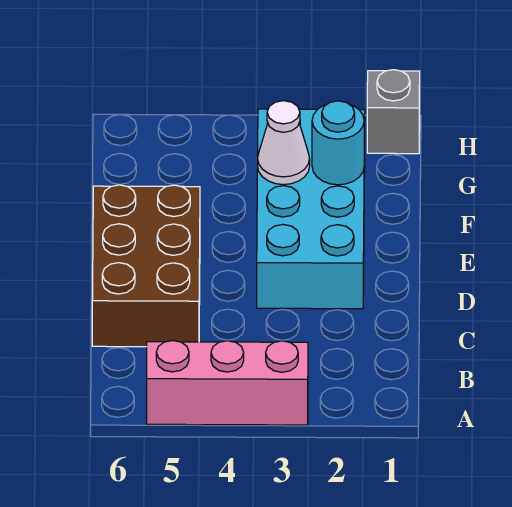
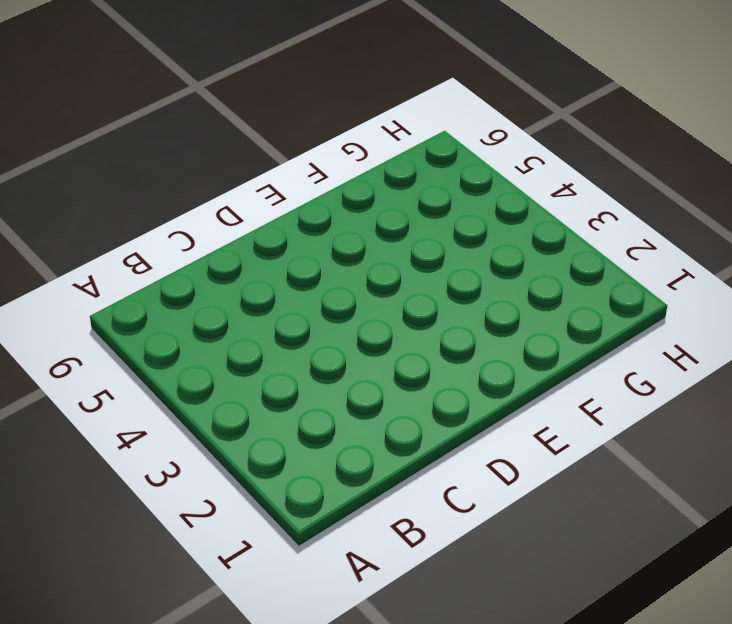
none -> pink 1x3 brick [147,341,308,425]
none -> brown 2x3 brick [92,185,200,347]

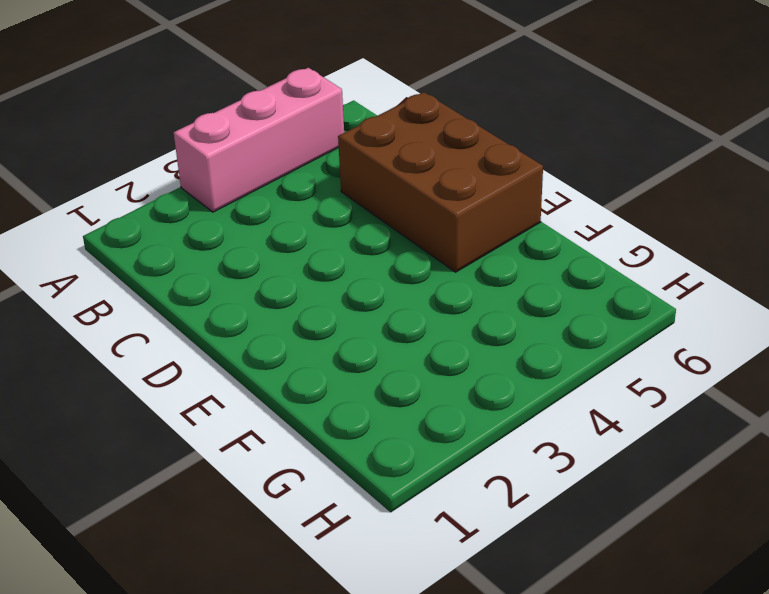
none -> cyan 2x4 brick [257,109,365,309]
none -> grey 1x1 brick [367,70,420,154]

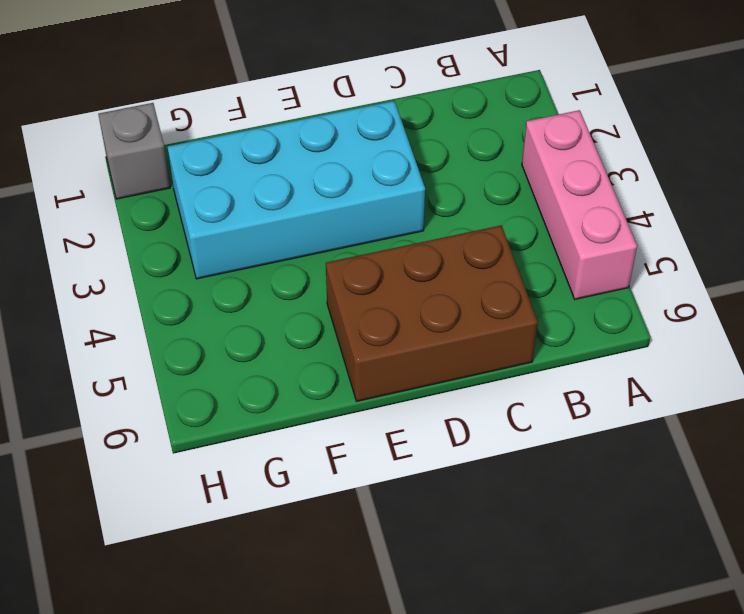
none -> cyan 1x1 round brick [312,101,364,185]
none -> white 1x1 cone [258,101,310,185]

